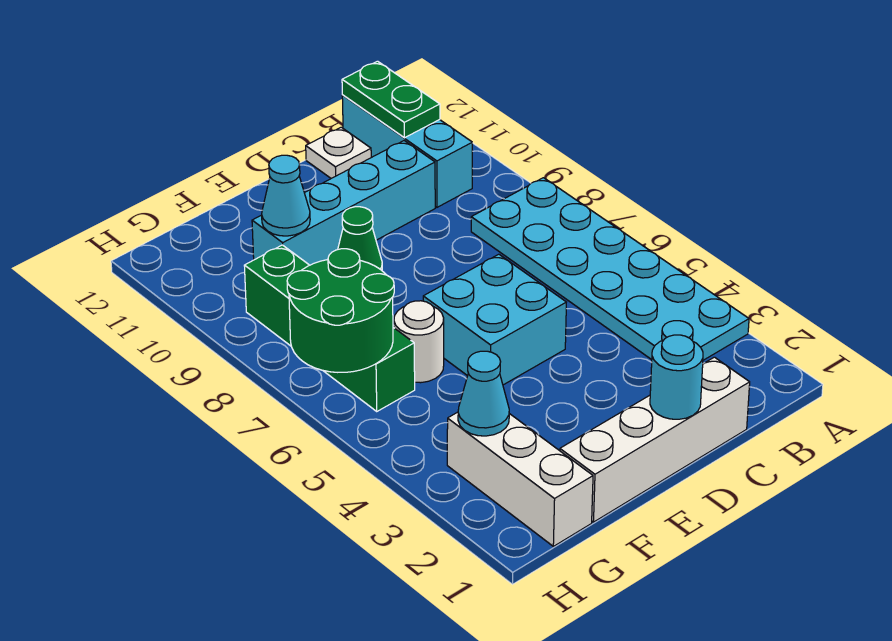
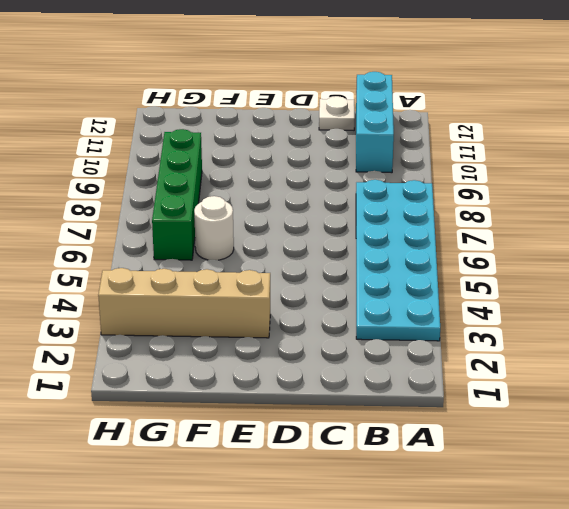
tan 1x4 brick [98,268,270,338] -> white 1x3 brick [447,412,593,546]
none -> white 1x4 brick [560,357,750,522]
none -> cyan 1x4 brick [252,141,435,265]
none -> cyan 2x2 brick [423,254,566,385]

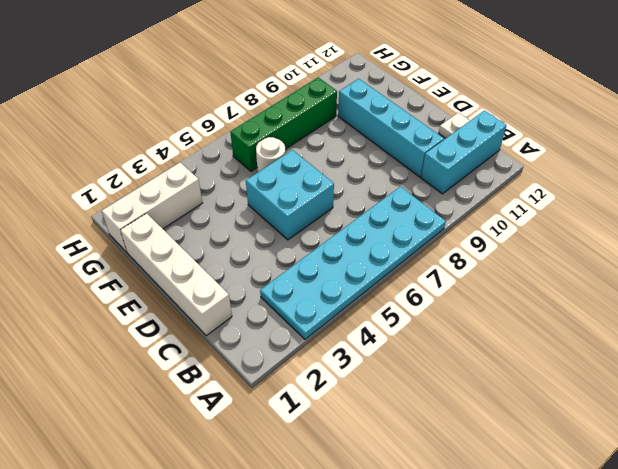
none -> green 1x1 cone [338,207,382,270]
none -> green 1x2 plate [342,61,440,138]
none -> cyan 1x1 round brick [650,335,703,419]

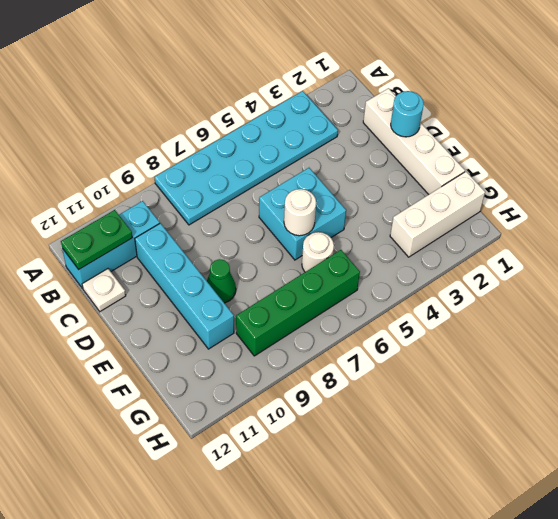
white 1x1 round brick [284,189,316,236] -> none
none -> cyan 1x1 cone [262,155,310,236]
none -> cyan 1x1 cone [458,351,509,436]
none -> green 2x2 round brick [287,249,394,372]

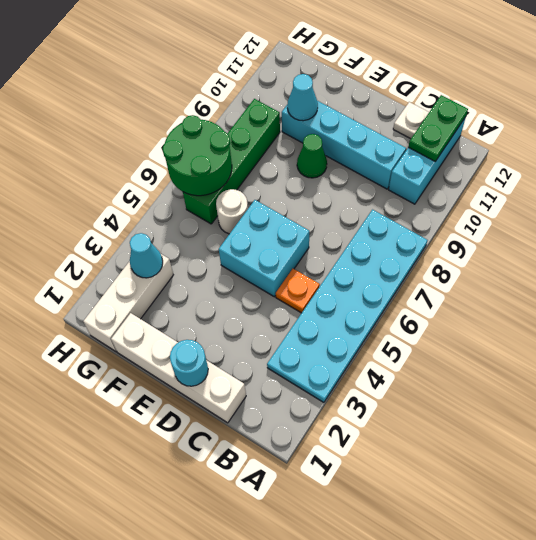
orange 1x1 plate [276,269,320,313] -> none

